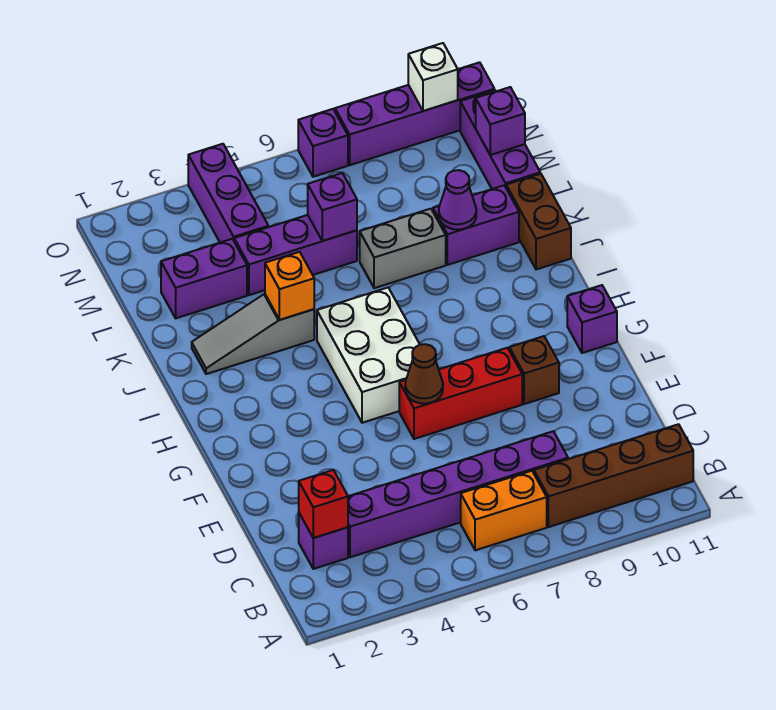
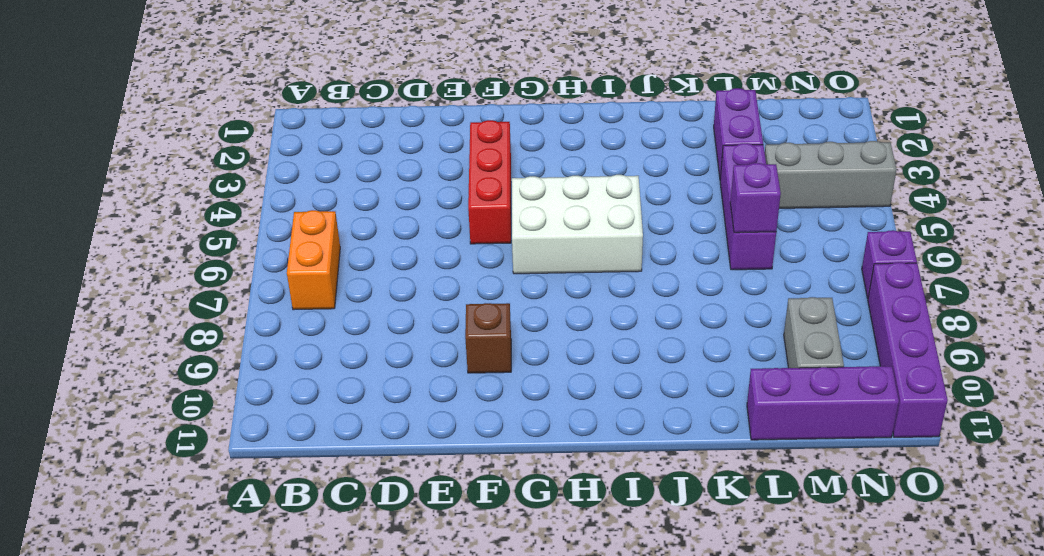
red 1x3 brick [468,120,511,244] -> red 1x3 brick moved to [399,348,522,439]
grey 1x3 brick [765,141,897,208] -> purple 1x3 brick [188,144,268,243]
grey 1x2 brick [784,297,844,368] -> grey 1x2 brick moved to [360,209,446,288]
none -> brown 1x4 brick [534,424,693,527]
none -> purple 1x1 brick [299,513,348,569]
none -> purple 1x6 brick [348,431,568,557]

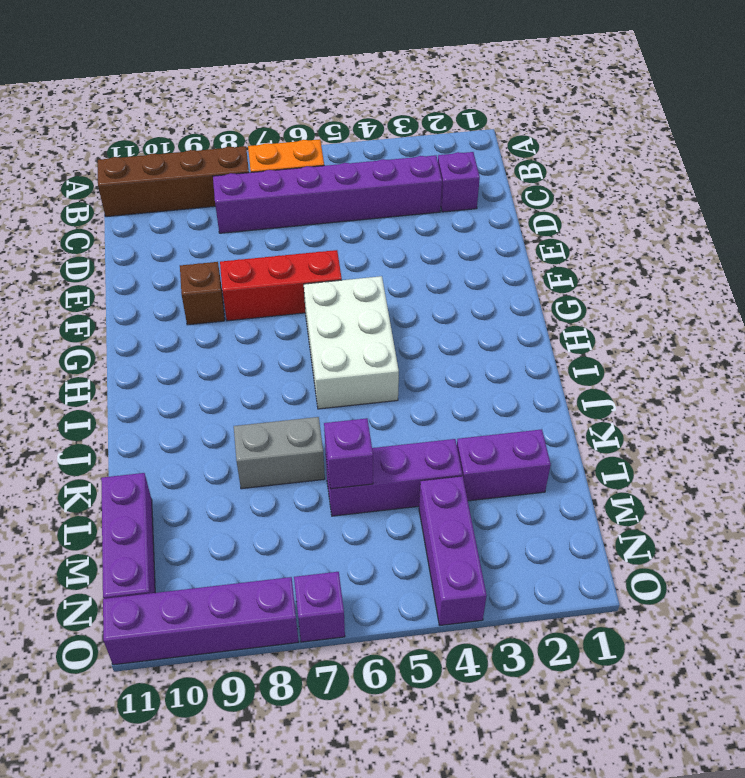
none -> purple 1x1 brick [567,285,617,353]
none -> grey 1x3 slope [192,294,314,374]
none -> brown 1x2 brick [506,174,571,270]

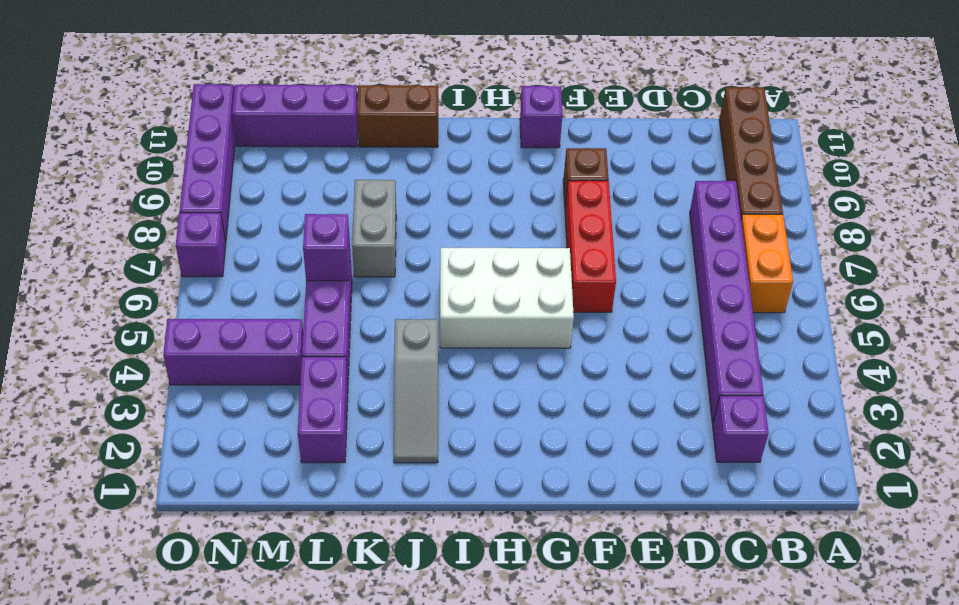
none -> purple 1x2 brick [433,186,519,265]
none -> red 1x1 brick [299,470,348,538]
none -> brown 1x1 cone [405,344,443,404]

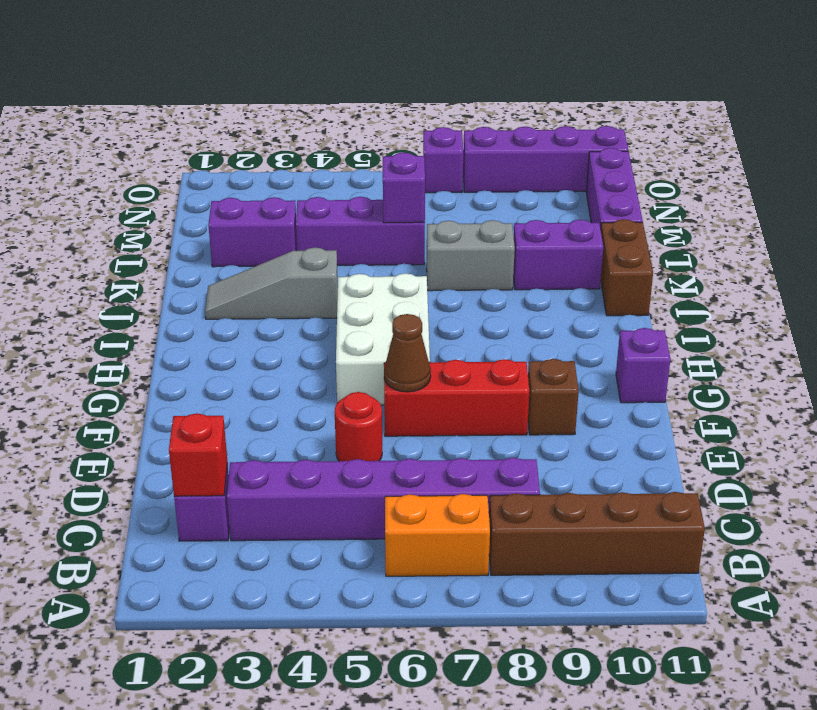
red 1x1 round brick [335,392,382,461] -> none
none -> purple 1x3 brick [188,144,268,243]
none -> orange 1x1 brick [265,252,314,320]
none -> purple 1x1 cone [439,170,476,230]

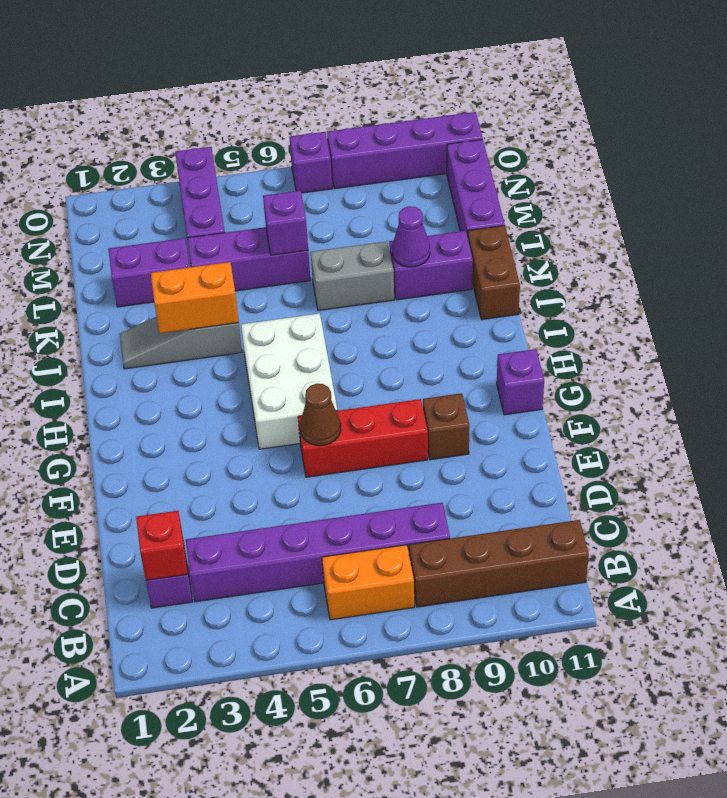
orange 1x2 brick [151,262,239,333] -> orange 1x1 brick [265,252,314,320]
none -> purple 1x1 brick [476,87,525,155]
none -> white 1x1 brick [408,43,458,111]

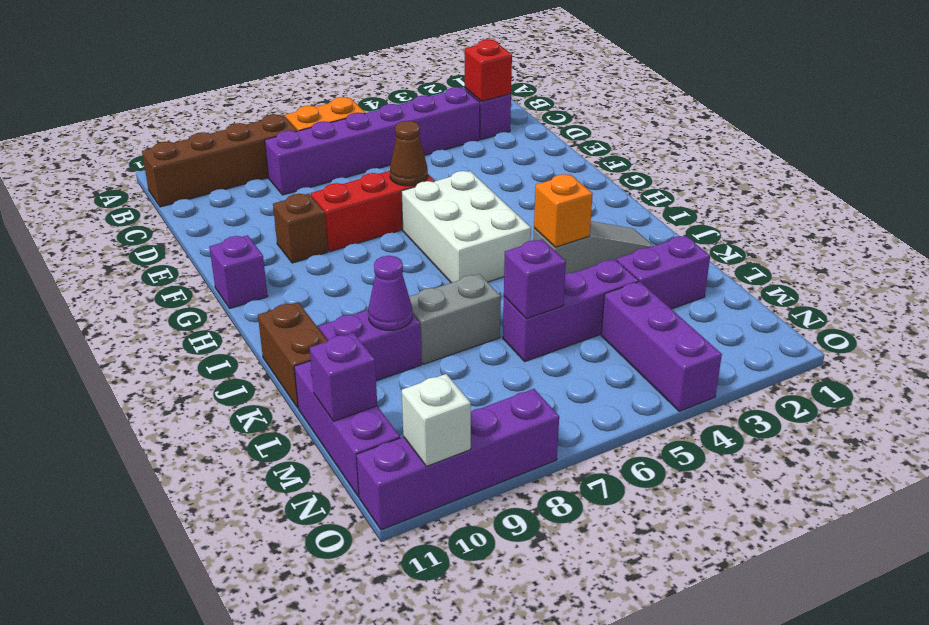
none -> purple 1x1 brick [298,109,348,177]

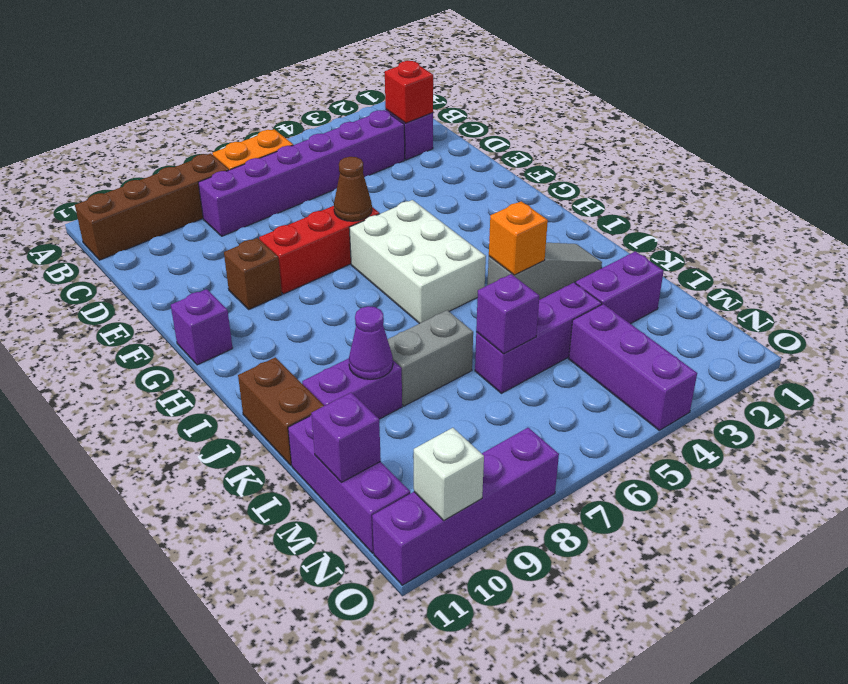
none -> purple 1x1 brick [298,109,348,177]

